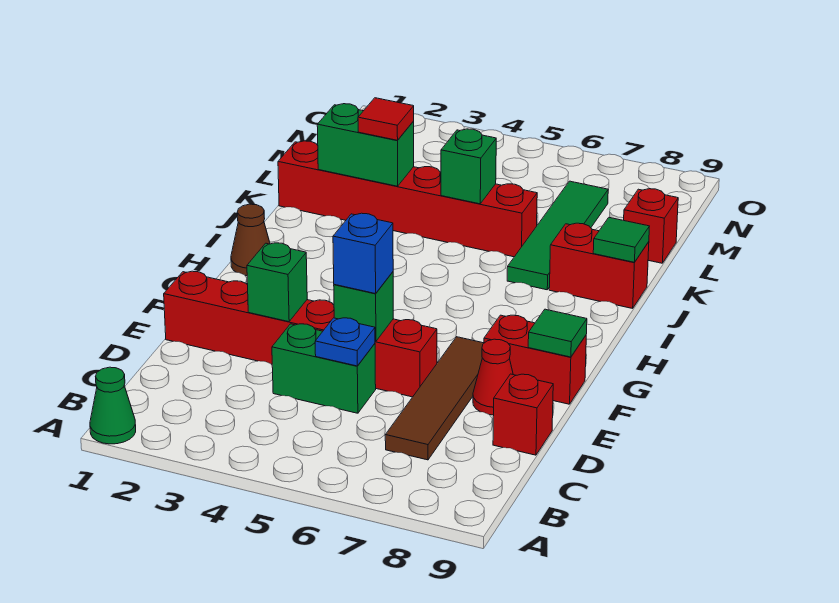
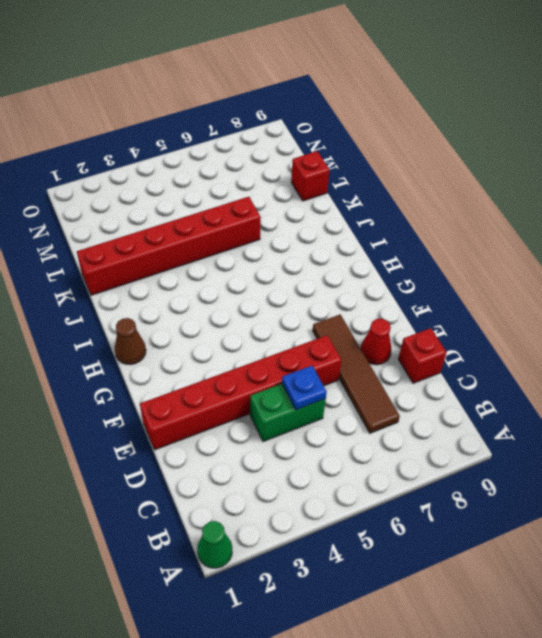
none -> red 1x2 brick [484,315,586,404]
none -> green 1x4 tile [507,181,608,290]
none -> red 1x2 brick [549,223,649,308]

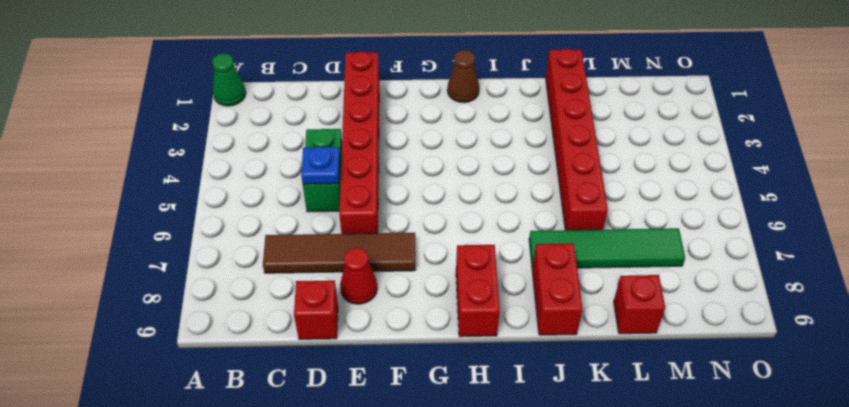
red 1x2 brick [456,245,500,337] -> red 1x2 brick moved to [484,315,586,404]
none -> green 1x1 brick [247,243,307,322]
none -> green 1x1 brick [334,272,393,341]
none -> green 1x1 tile [528,309,587,357]

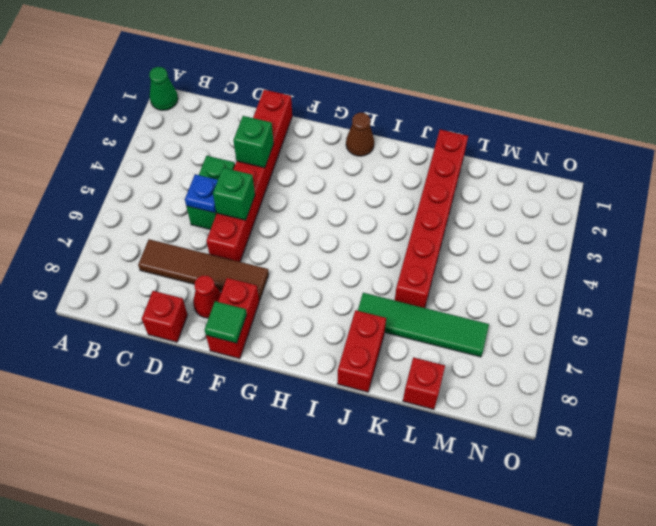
none -> green 1x1 tile [593,217,649,262]
none -> green 1x2 brick [317,104,414,186]
none -> green 1x1 brick [441,129,496,204]

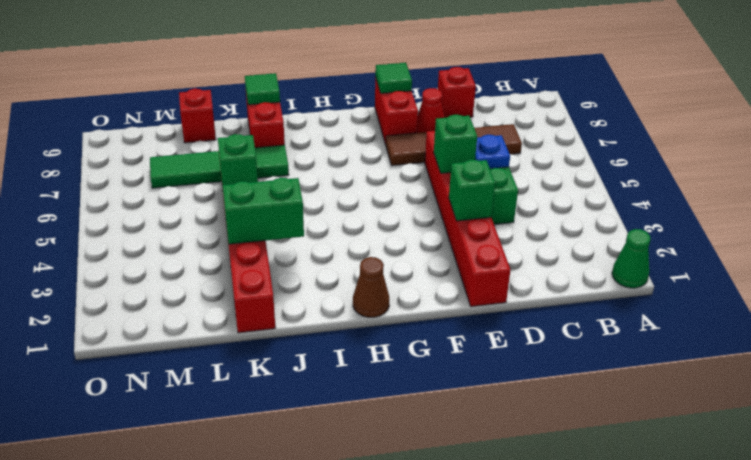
green 1x2 brick [222,178,304,244] -> green 1x2 brick turned to [317,104,414,186]
none -> blue 1x1 brick [333,213,393,294]
none -> red 1x1 tile [358,98,414,140]

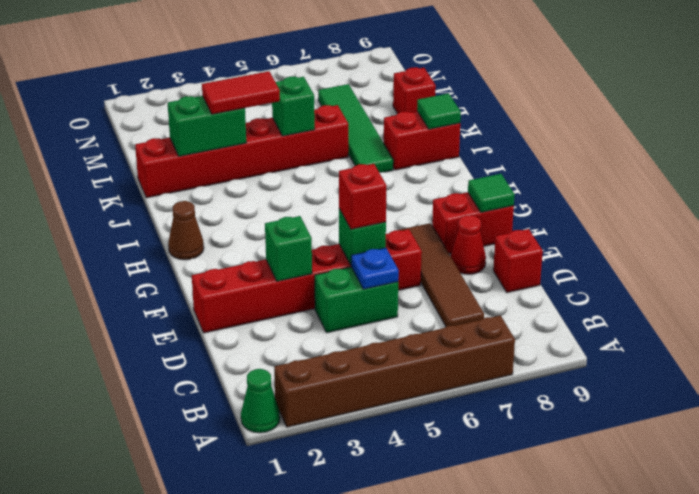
brown 1x6 brick [274,316,515,427] -> none
red 1x1 brick [339,164,386,229] -> blue 1x1 brick [333,213,393,294]
red 1x2 tile [202,71,280,114] -> red 1x1 tile [358,98,414,140]

